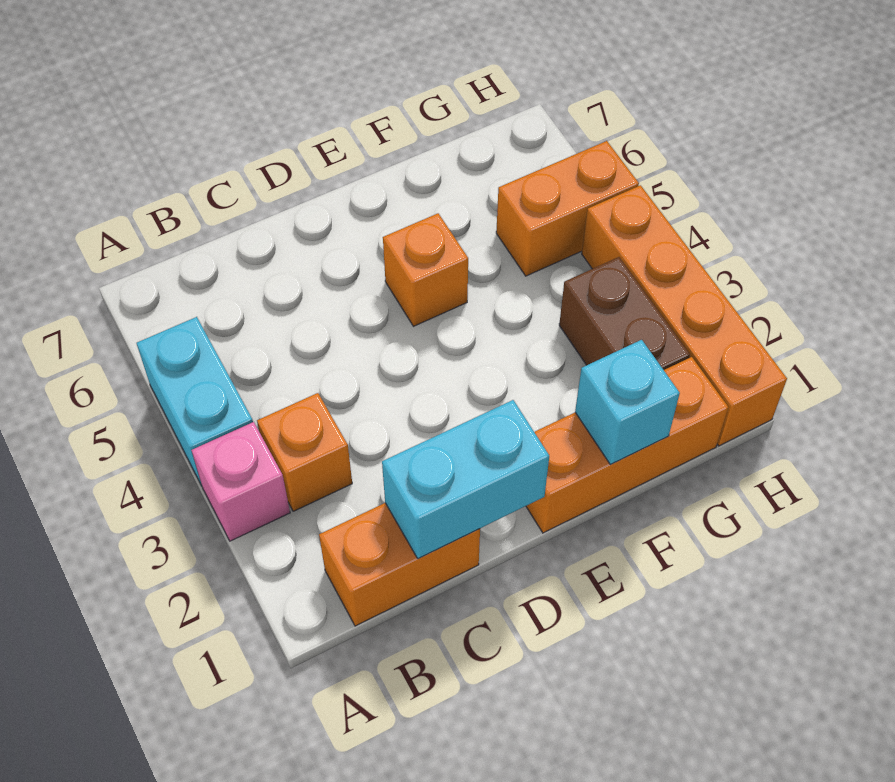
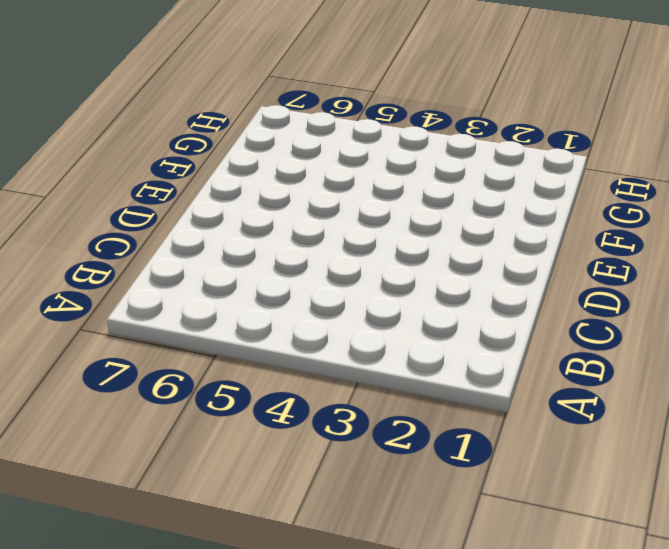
none -> pink 1x1 brick [191,422,290,541]
none -> cyan 1x2 brick [137,317,253,486]

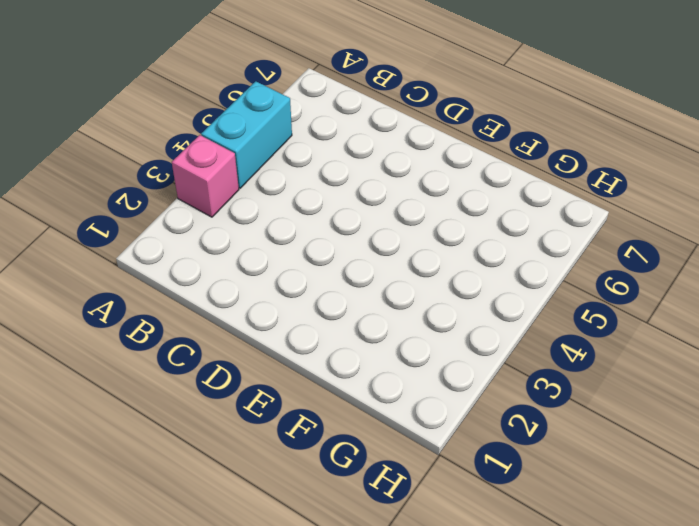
none -> orange 1x2 brick [319,503,480,626]
none -> orange 1x1 brick [257,393,352,511]

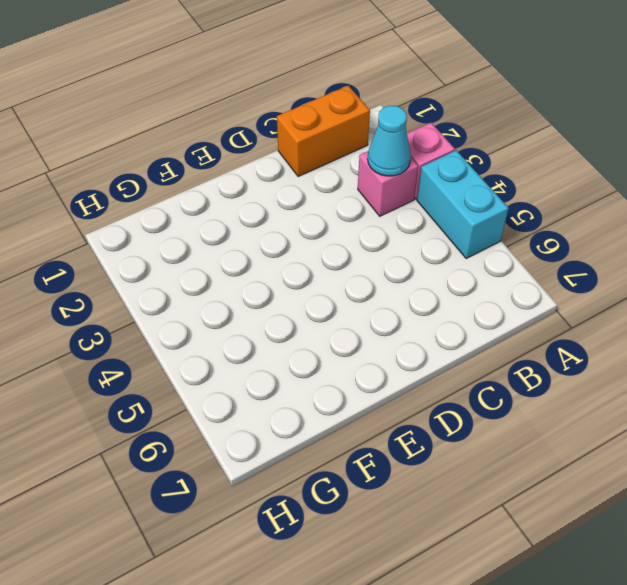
pink 1x1 brick [358,151,418,216] -> orange 1x1 brick [257,393,352,511]
cyan 1x1 cone [368,106,411,176] -> none
none -> orange 1x3 brick [526,357,728,533]
none -> orange 1x1 brick [383,213,468,326]

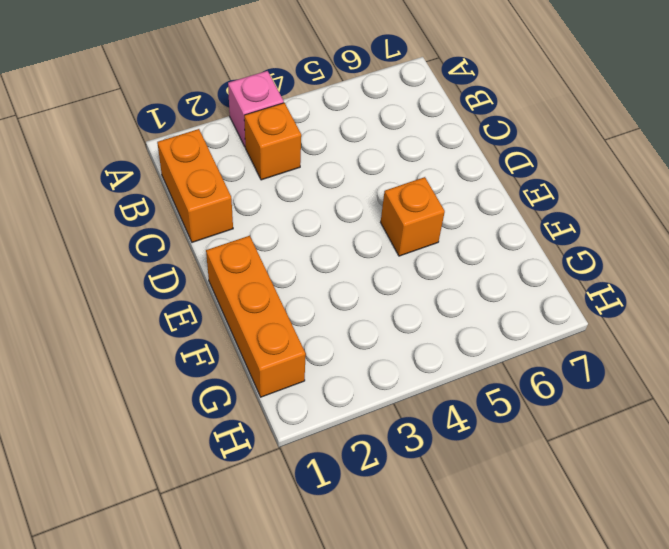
none -> cyan 1x2 brick [137,317,253,486]
none -> brown 1x2 brick [559,257,690,370]

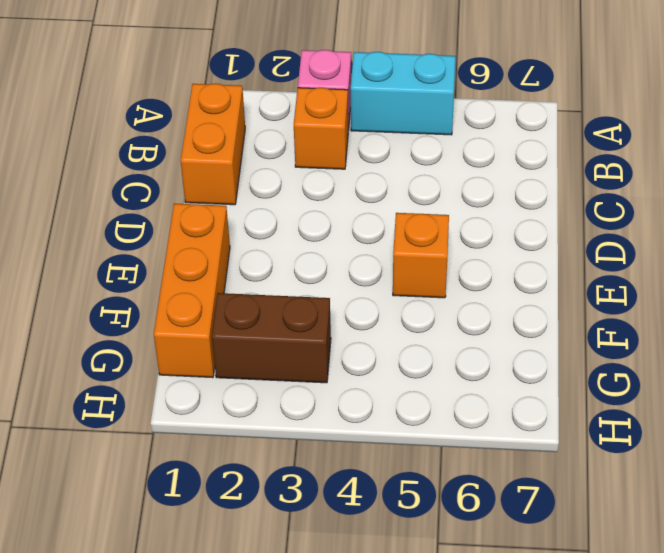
none -> orange 1x2 brick [496,141,639,276]
none -> orange 1x4 brick [582,185,787,446]

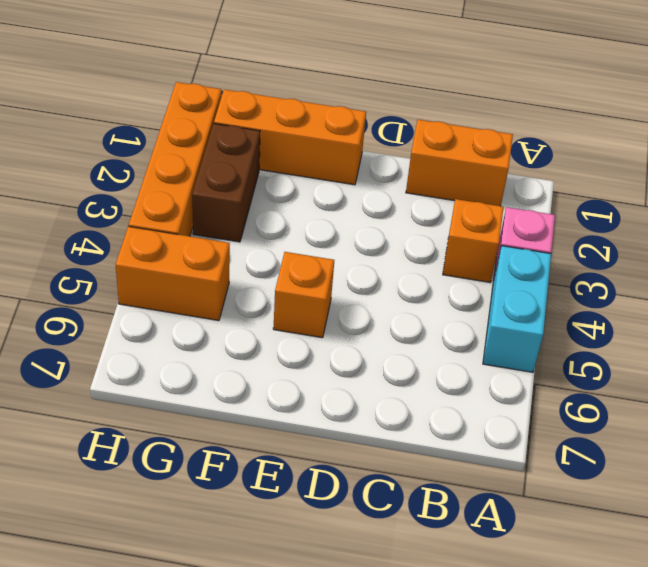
none -> cyan 1x2 brick [382,400,549,558]
none -> cyan 1x1 brick [575,340,680,465]

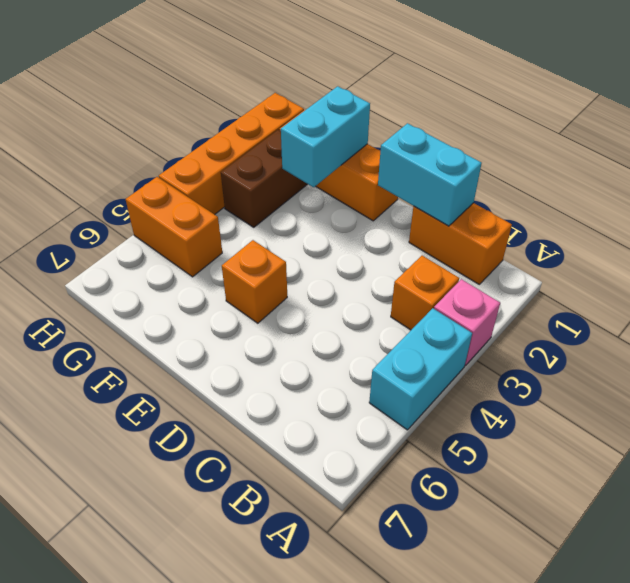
cyan 1x2 brick [281,86,370,187] -> cyan 1x1 brick [575,340,680,465]

